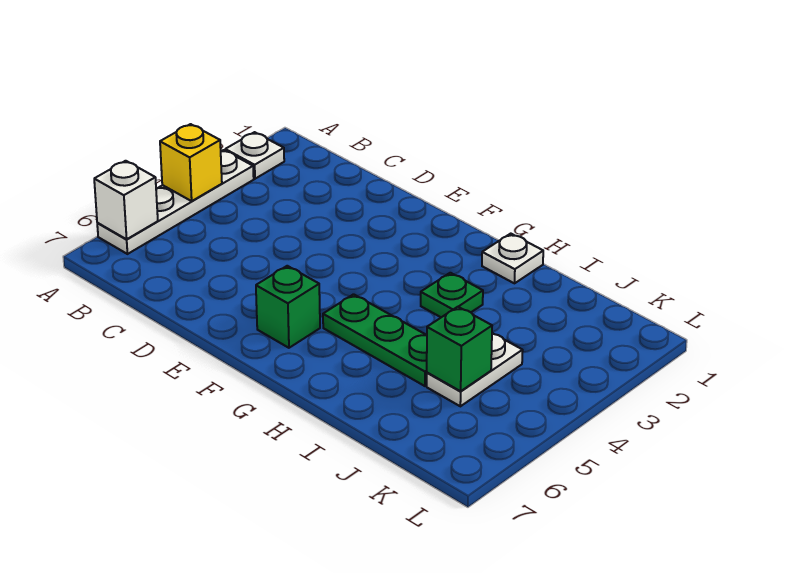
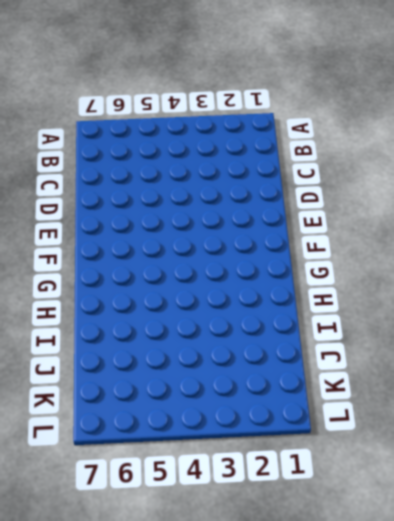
none -> white 1x1 plate [225,132,284,179]
none -> white 1x4 plate [97,150,254,254]

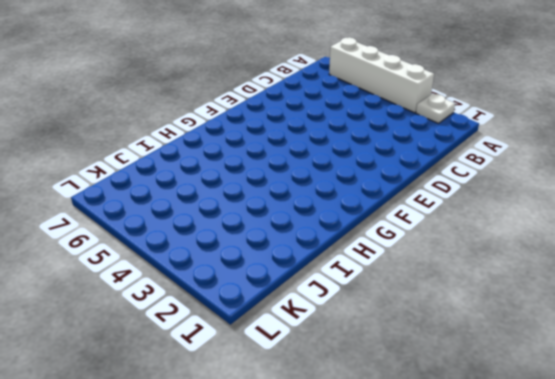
white 1x4 brick [329,37,434,113] -> white 1x4 plate [97,150,254,254]
none -> green 1x1 brick [256,266,320,348]
none -> green 1x3 plate [323,294,427,386]

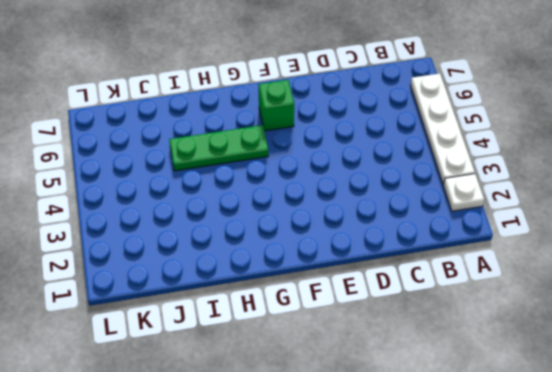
none -> white 1x1 plate [482,234,543,283]
none -> green 1x1 plate [421,273,483,317]

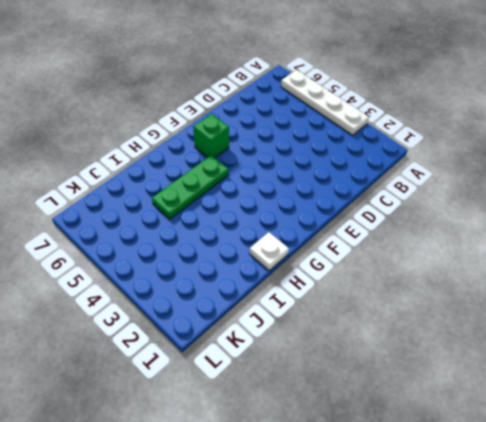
none -> white 1x1 plate [225,132,284,179]
none -> green 1x1 plate [421,273,483,317]

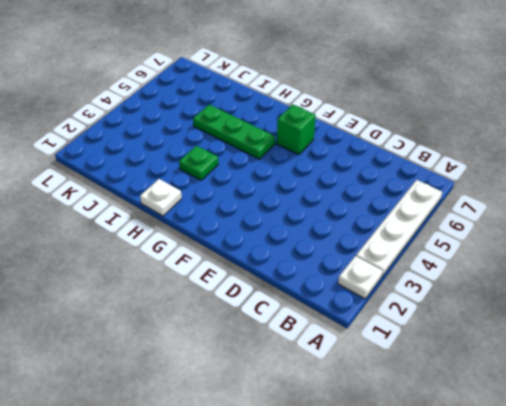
none -> white 1x2 plate [427,333,523,406]
none -> yellow 1x1 brick [160,124,222,201]

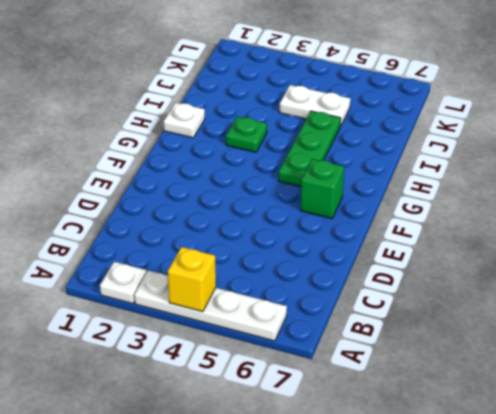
none -> white 1x1 brick [94,161,158,239]
none -> green 1x1 brick [427,307,492,391]

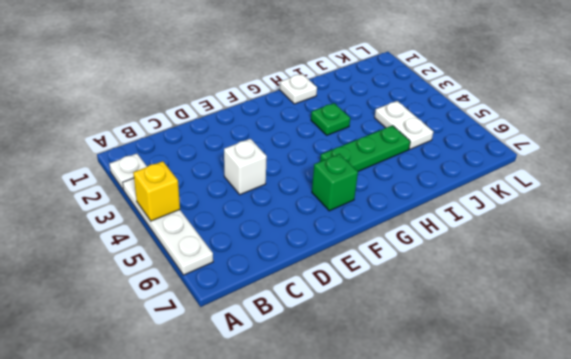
white 1x1 brick [224,139,267,195] -> white 1x1 brick moved to [94,161,158,239]
none -> green 1x1 brick [427,307,492,391]

